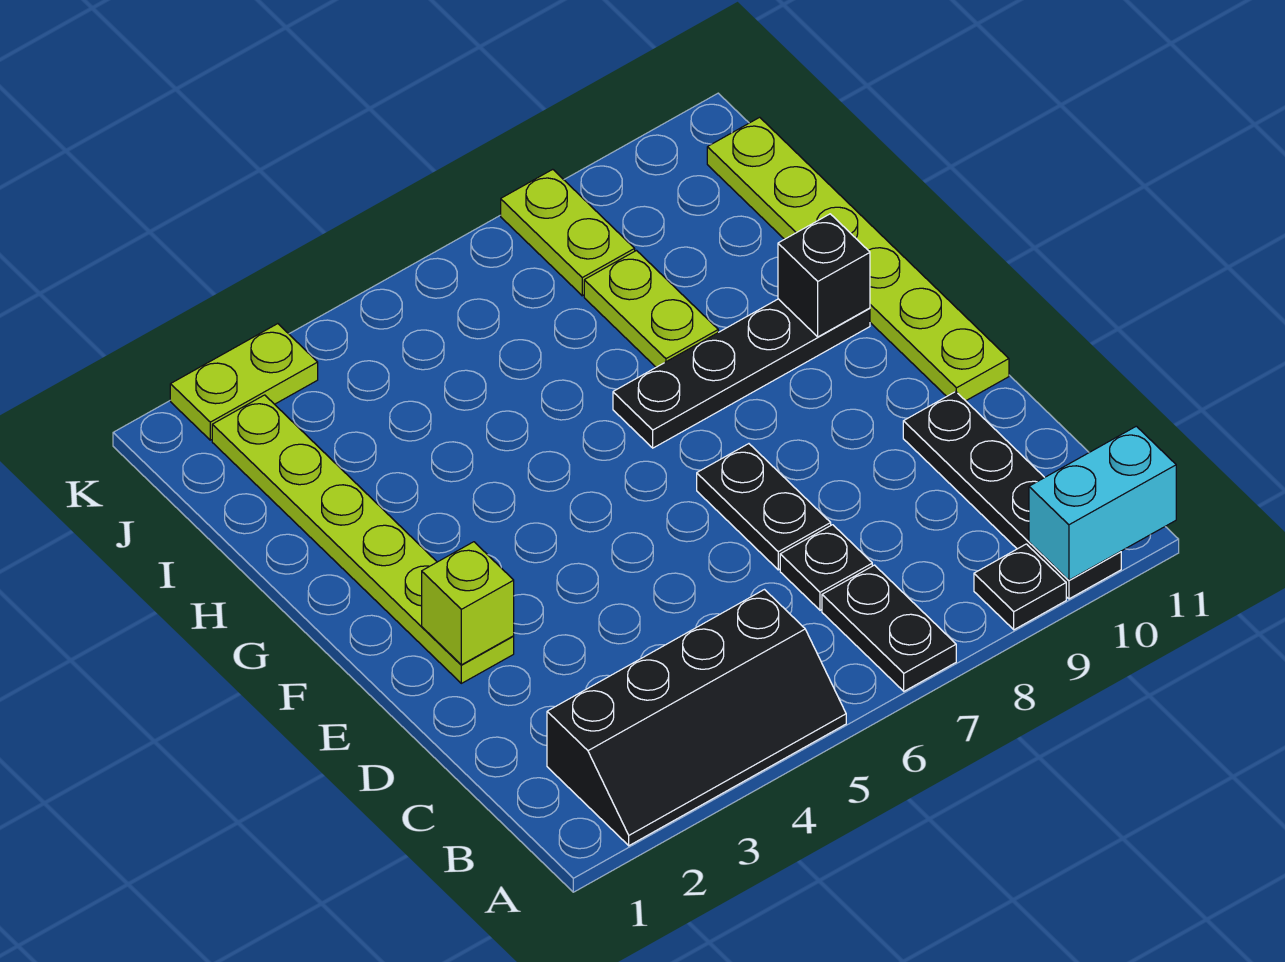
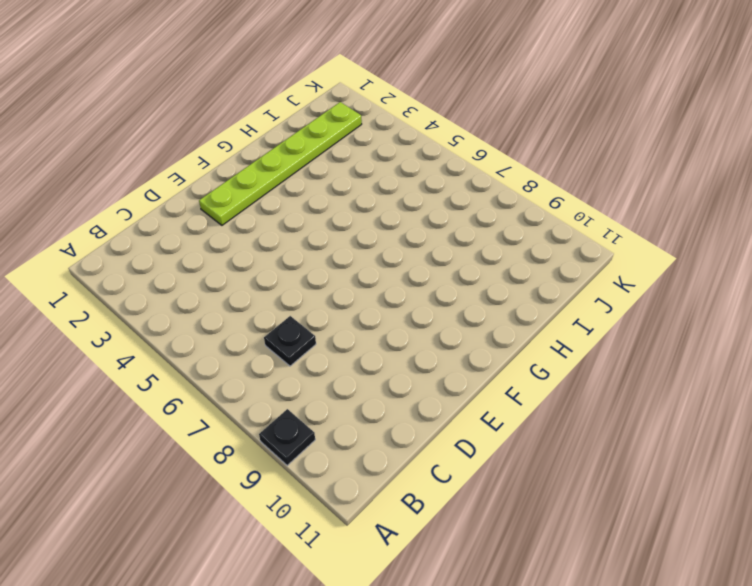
none -> black 2x4 slope [547,590,846,846]
none -> black 1x2 plate [822,565,956,691]
none -> black 1x4 plate [903,392,1121,599]

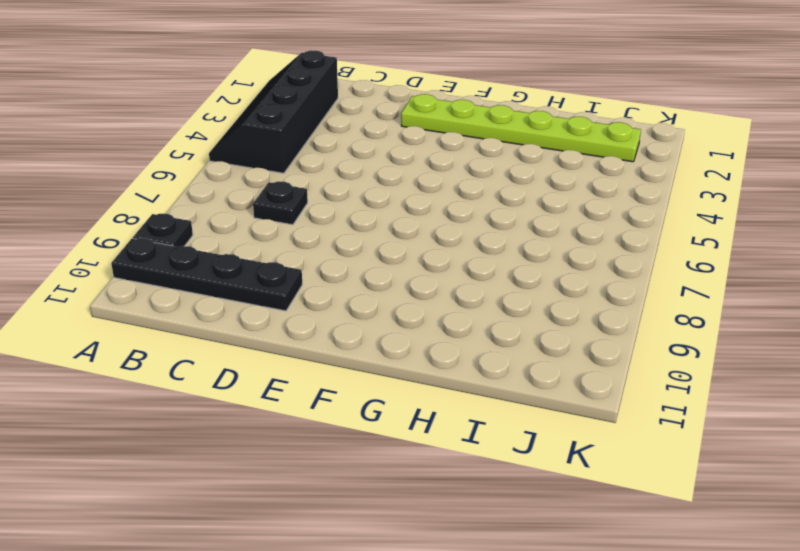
none -> black 1x2 plate [822,565,956,691]
none -> black 1x2 plate [697,444,831,570]
none -> lime 1x6 plate [707,117,1009,401]

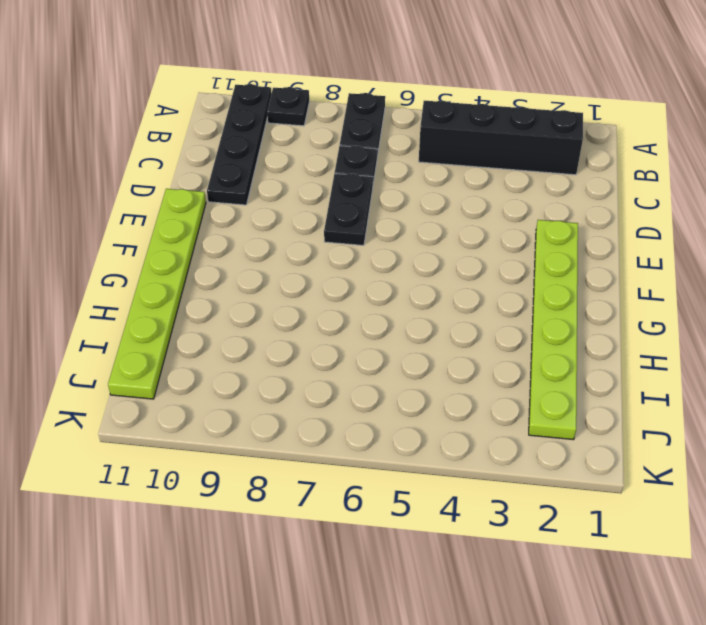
none -> black 1x4 plate [613,299,870,448]
none -> lime 1x2 plate [584,251,718,367]
none -> lime 1x2 plate [501,169,635,296]

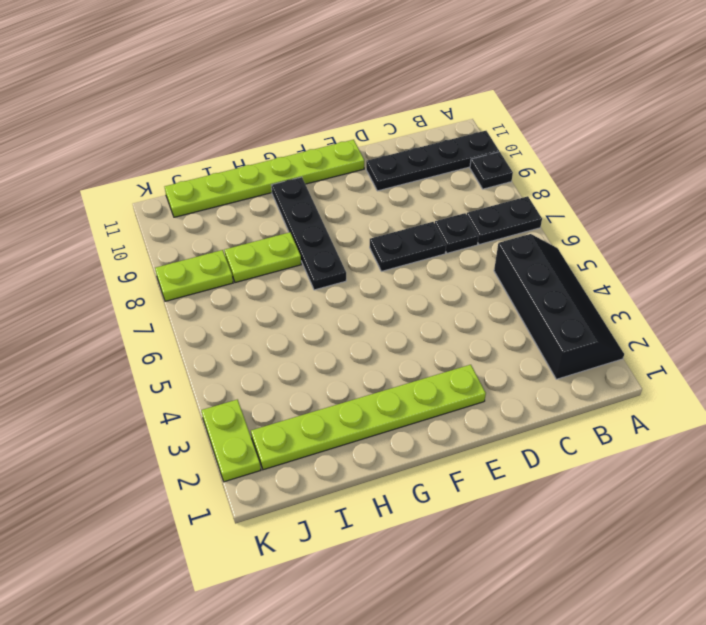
none -> cyan 1x2 brick [1029,426,1176,580]
none -> lime 1x1 brick [422,542,514,665]
none -> black 1x1 brick [778,214,870,337]

